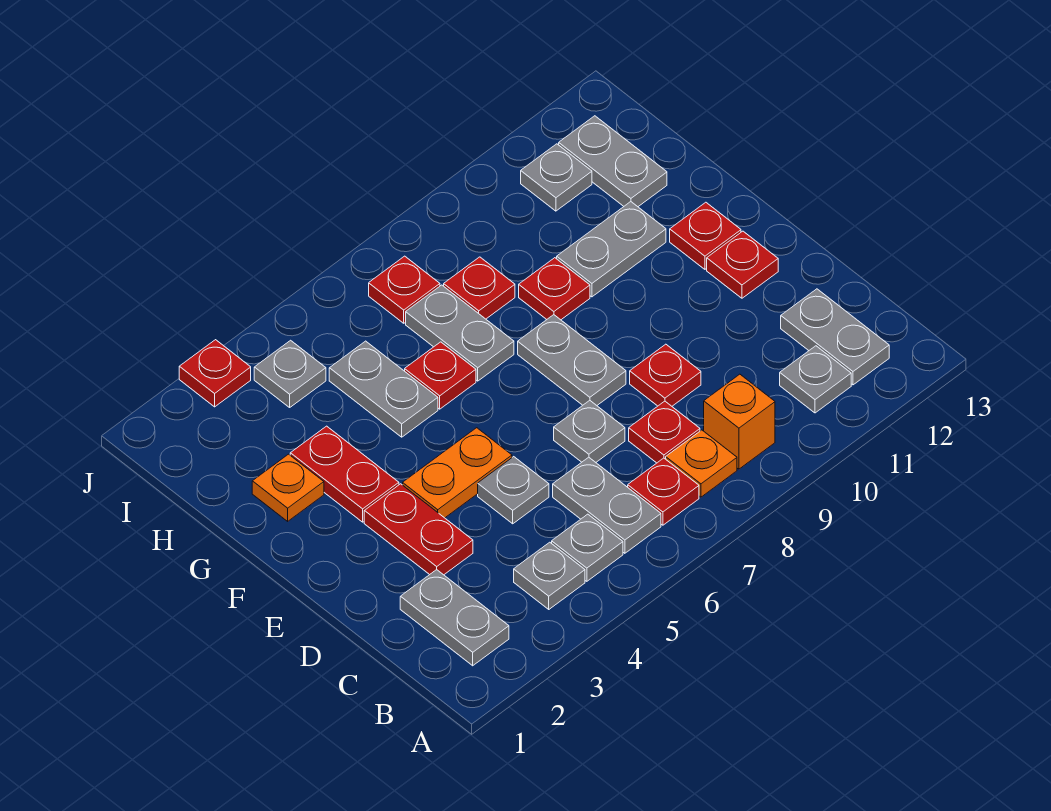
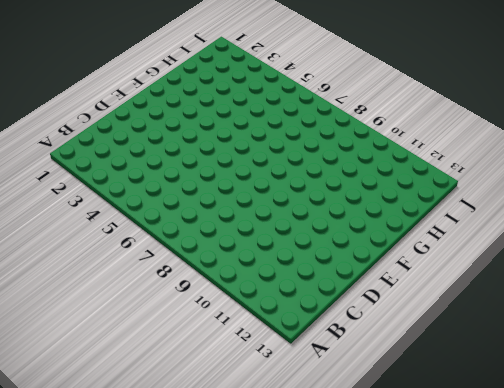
none -> grey 1x2 plate [400,570,509,666]
none -> grey 1x1 plate [514,542,585,609]
none -> grey 1x1 plate [552,514,623,581]
none -> grey 1x2 plate [553,457,661,553]

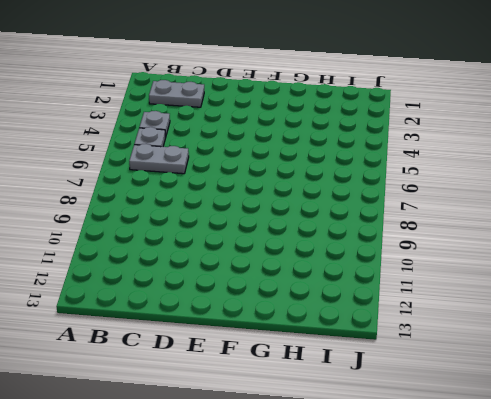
none -> red 1x1 plate [628,458,699,525]
none -> orange 1x1 plate [666,430,737,497]
none -> orange 1x1 brick [704,374,775,469]
none -> grey 1x1 plate [780,346,851,413]

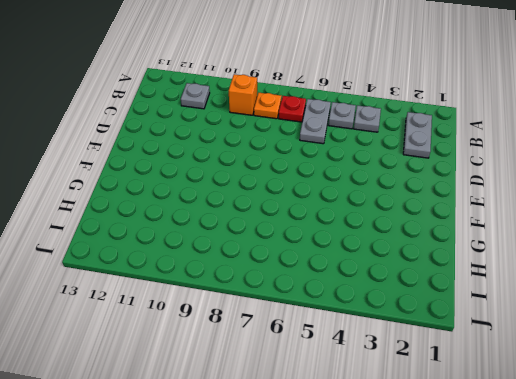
none -> grey 1x2 plate [781,289,889,385]
none -> red 1x1 plate [629,401,700,463]
none -> red 1x2 plate [364,484,473,575]
none -> grey 1x1 plate [478,457,549,524]

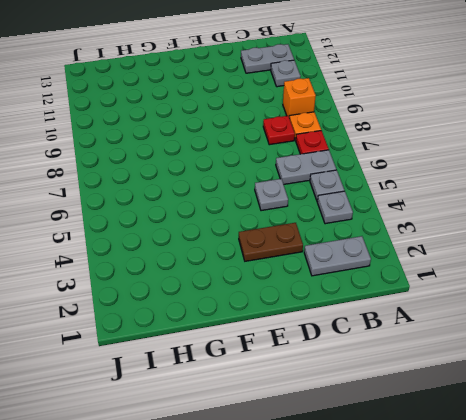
brown 1x2 plate [239,223,303,261] -> red 1x2 plate [364,484,473,575]
none -> grey 1x1 plate [554,400,625,462]
none -> red 1x1 plate [630,344,701,406]
none -> orange 1x2 plate [403,428,512,518]
none -> grey 1x2 plate [518,315,626,405]

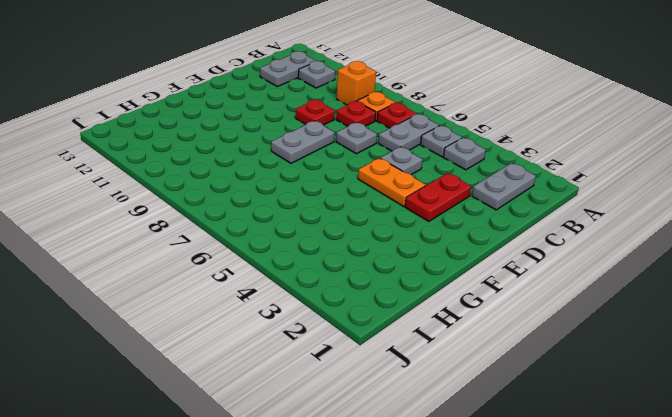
none -> red 1x1 plate [707,231,778,298]
none -> red 1x2 plate [290,426,399,522]
none -> red 1x1 plate [670,202,741,269]
none -> orange 1x1 plate [252,454,324,521]

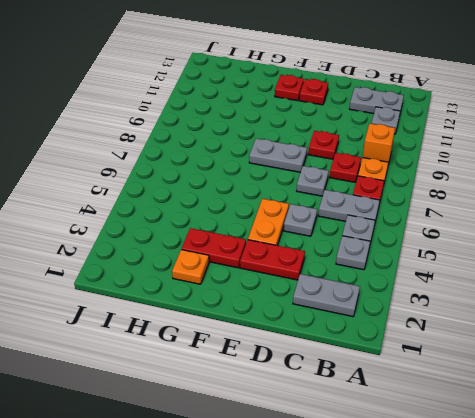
none -> grey 1x2 plate [329,341,438,437]
none -> red 1x1 plate [405,342,476,409]
none -> grey 1x2 plate [406,285,514,381]
none -> red 1x1 plate [519,258,590,320]

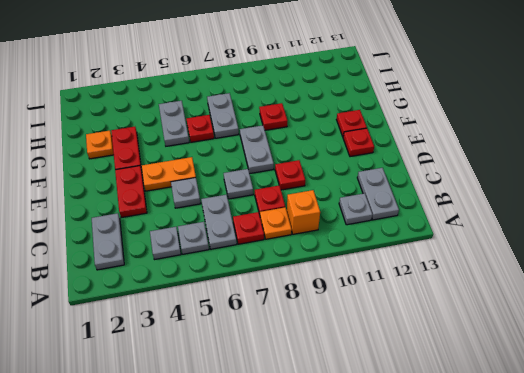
none -> grey 1x2 plate [557,202,666,297]
none -> red 1x1 plate [444,257,515,319]
none -> grey 1x2 plate [559,116,667,207]
none -> grey 1x1 plate [254,340,326,407]

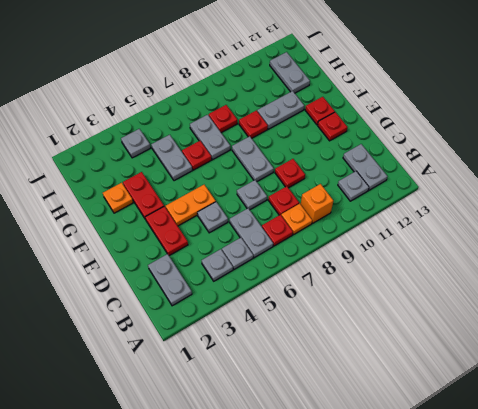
none -> red 1x1 plate [369,256,440,323]
none -> grey 1x1 plate [521,144,592,211]
none -> red 1x1 plate [179,340,251,407]

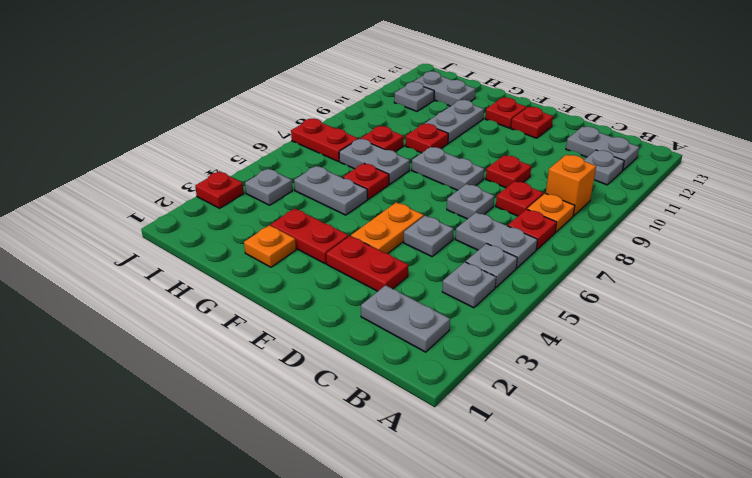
red 1x2 plate [291,119,358,161] -> red 1x1 plate [369,256,440,323]

